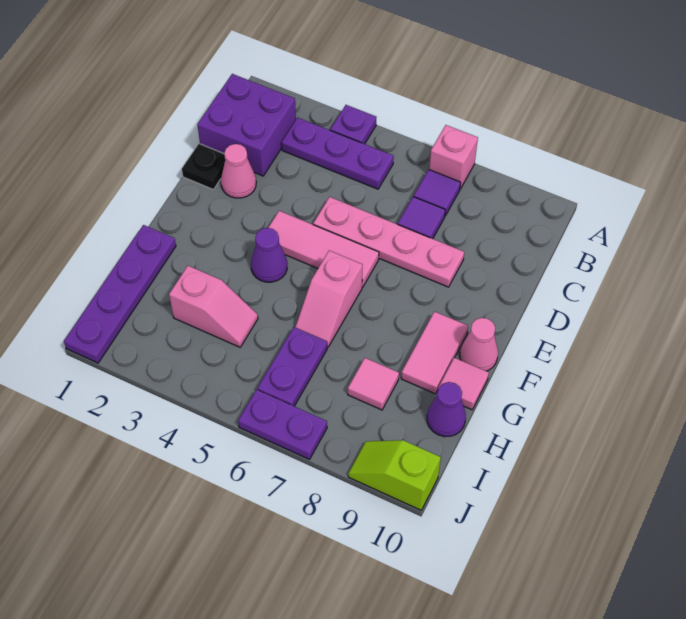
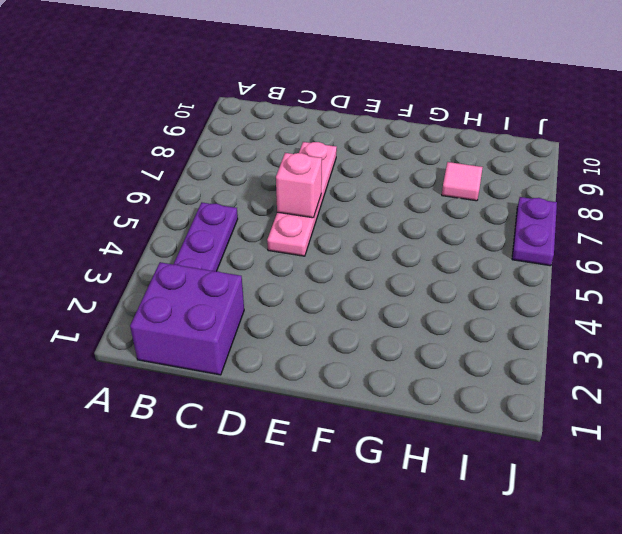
pink 1x1 brick [276,153,322,218] -> pink 1x1 brick moved to [429,125,478,189]
none -> purple 1x1 plate [330,105,376,144]
none -> purple 1x1 tile [414,170,461,216]
none -> purple 1x1 tile [398,197,445,239]

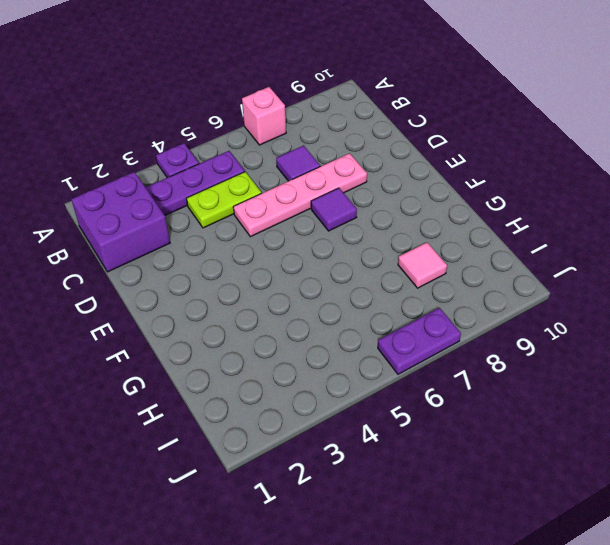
lime 1x2 plate [186,172,261,228] -> none
purple 1x1 tile [311,188,357,231] -> purple 1x1 tile moved to [414,170,461,216]
none -> black 1x1 plate [182,144,225,189]
none -> pink 1x1 cone [221,144,256,198]
none -> pink 1x3 tile [268,211,379,287]

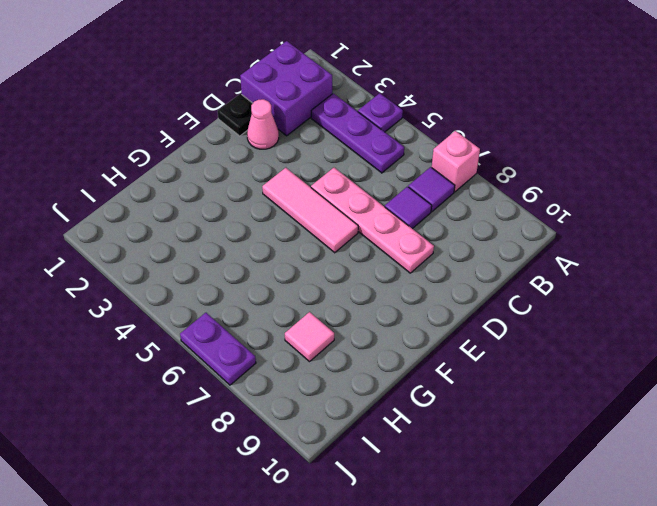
none -> purple 1x1 cone [251,228,287,282]
none -> pink 1x2 slope [295,251,363,347]
none -> pink 1x2 tile [401,312,468,394]

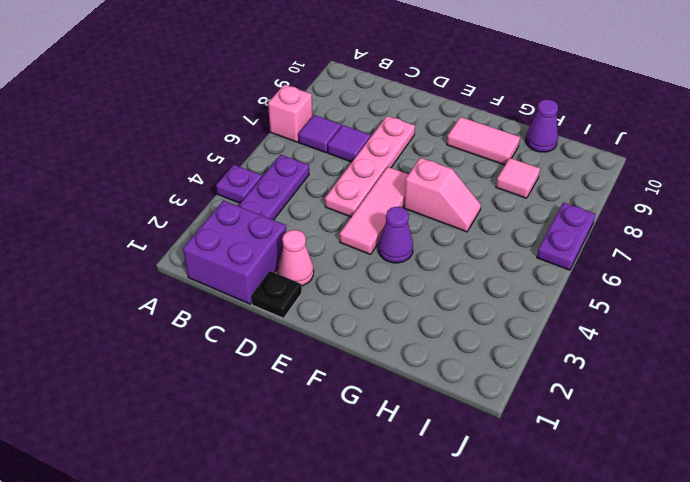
none -> pink 1x1 cone [460,318,498,371]
none -> purple 1x4 plate [64,225,176,363]
none -> pink 1x1 tile [438,358,489,410]

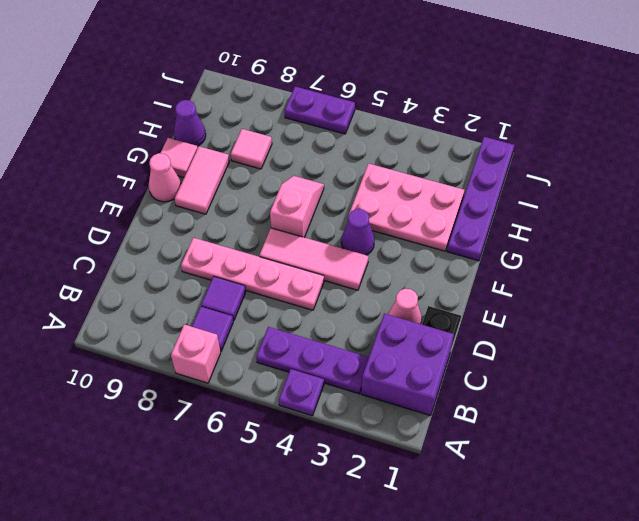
pink 2x3 plate [349,164,464,251] -> pink 1x2 slope [169,266,258,347]
none -> purple 1x2 plate [257,327,327,406]
none -> lime 1x2 slope [348,440,441,510]

